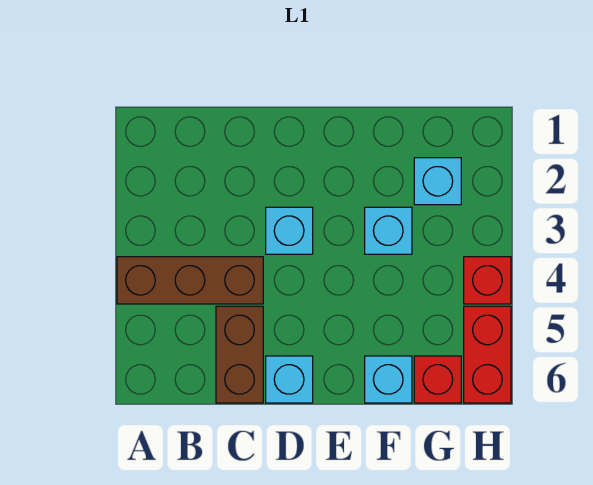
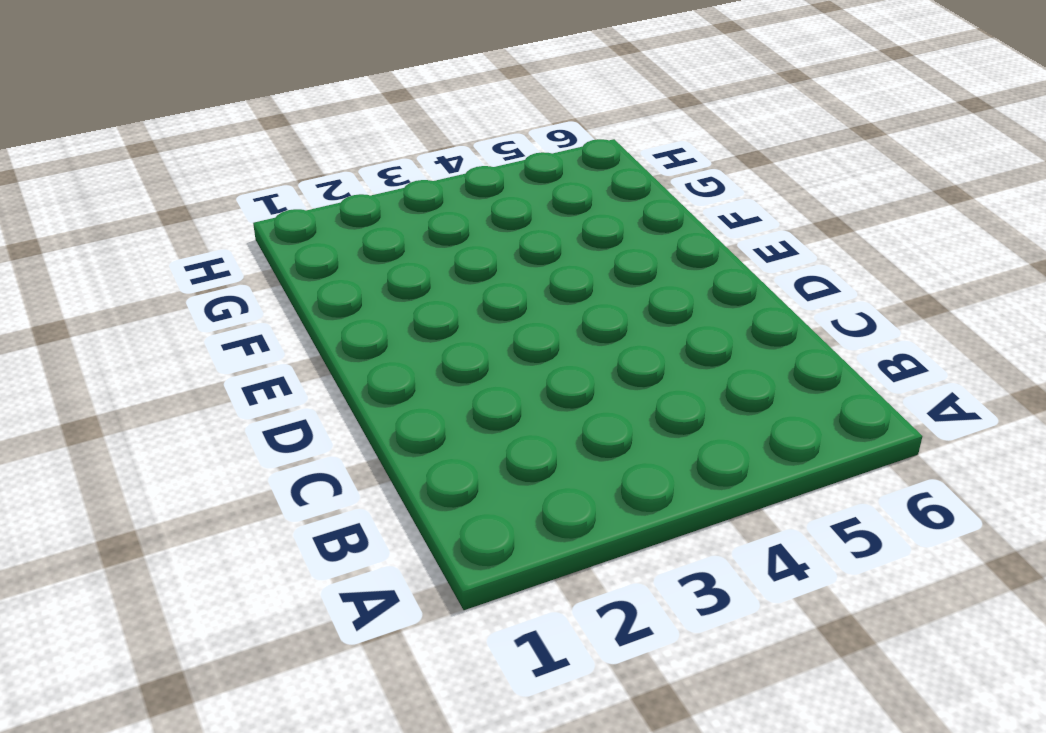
none -> brown 1x3 brick [117,257,263,304]
none -> brown 1x2 brick [216,306,263,403]

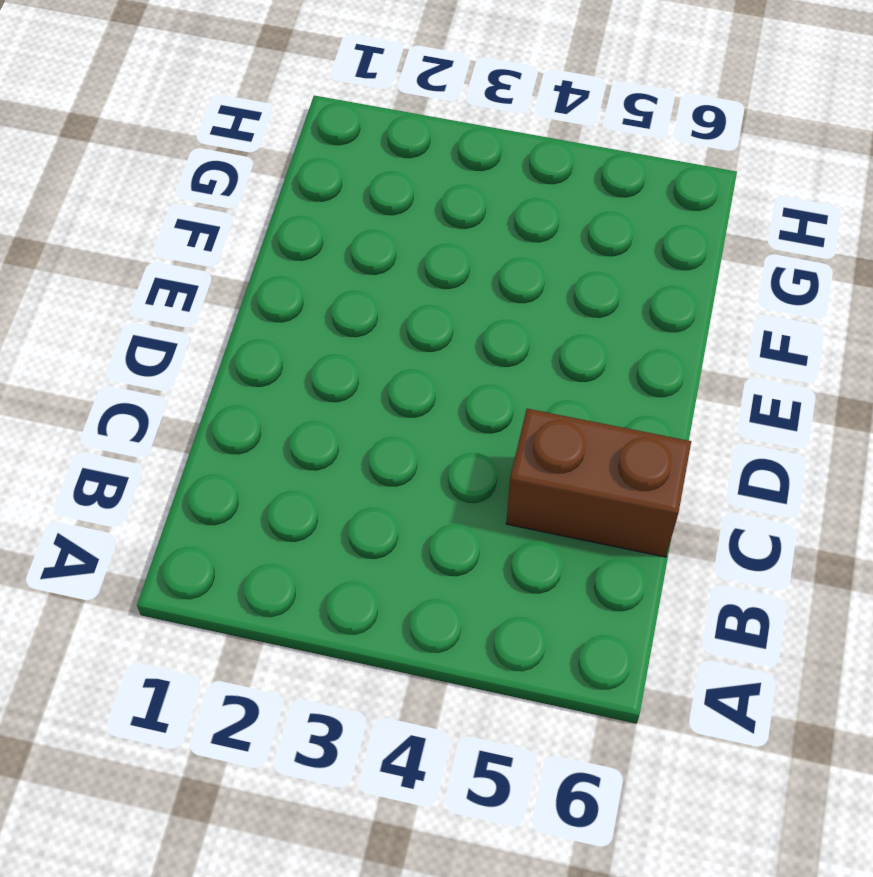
none -> brown 1x3 brick [117,257,263,304]
none -> cyan 1x1 brick [266,207,313,254]

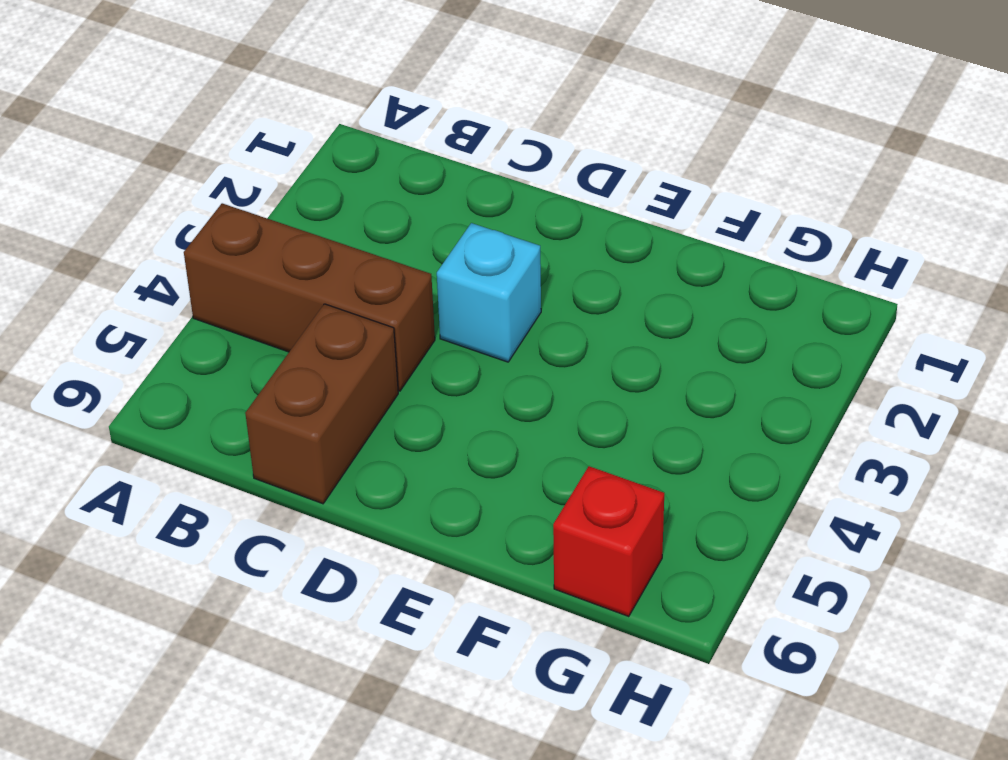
none -> cyan 1x1 brick [266,356,313,403]
none -> cyan 1x1 brick [365,207,412,254]

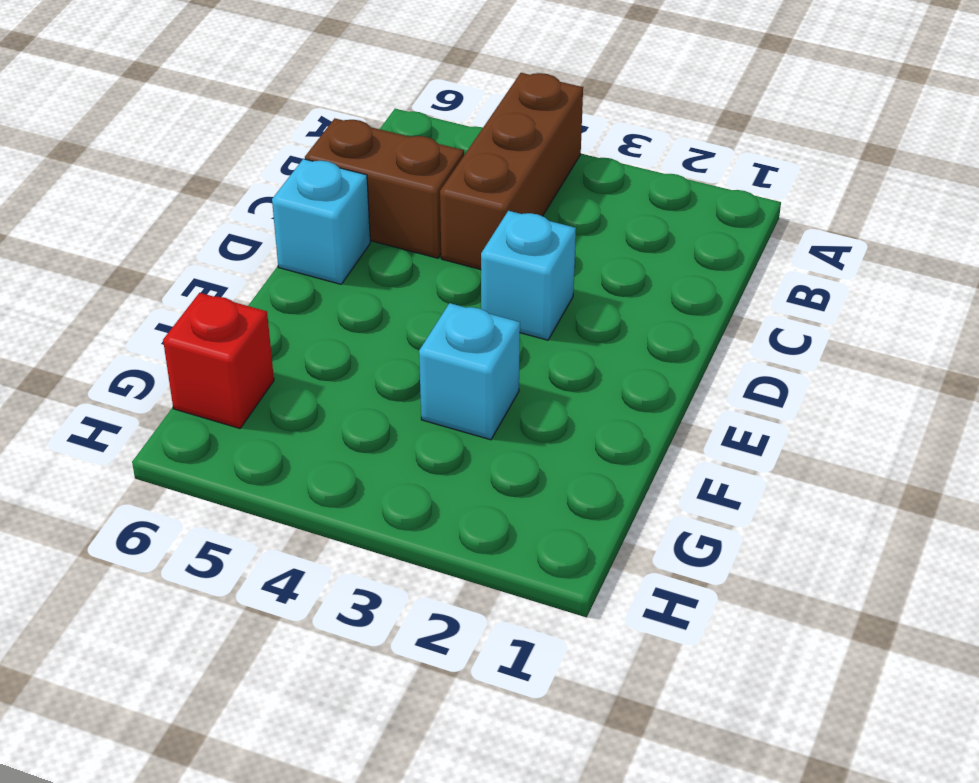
none -> cyan 1x1 brick [365,356,412,403]
none -> cyan 1x1 brick [414,158,461,205]

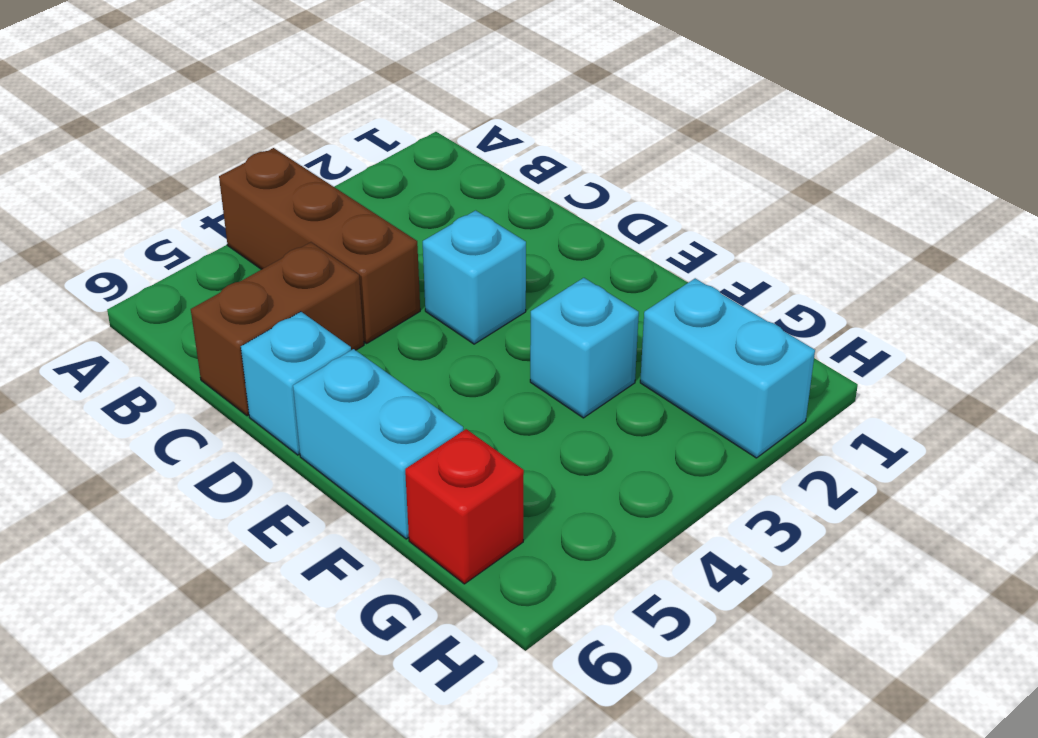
cyan 1x2 brick [293,349,463,539] -> cyan 1x1 brick [365,356,412,403]
cyan 1x2 brick [640,278,815,458] -> cyan 1x1 brick [414,158,461,205]
none -> red 1x1 brick [464,257,511,304]
none -> red 1x2 brick [464,306,511,403]

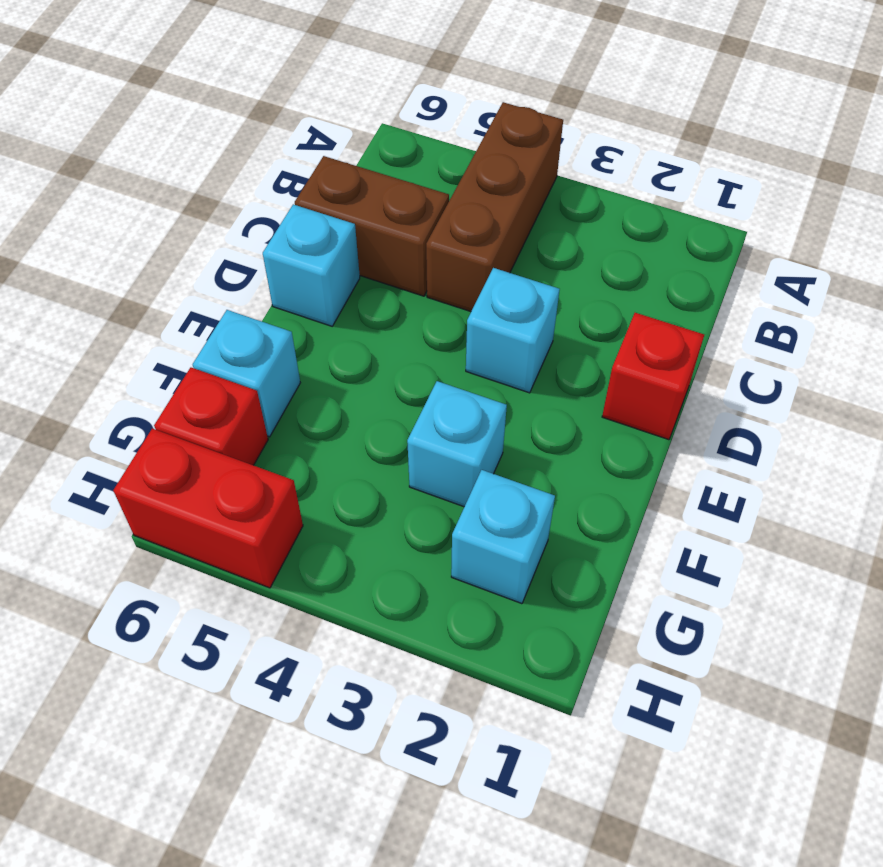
red 1x1 brick [602,313,704,440] -> red 1x1 brick moved to [464,257,511,304]

